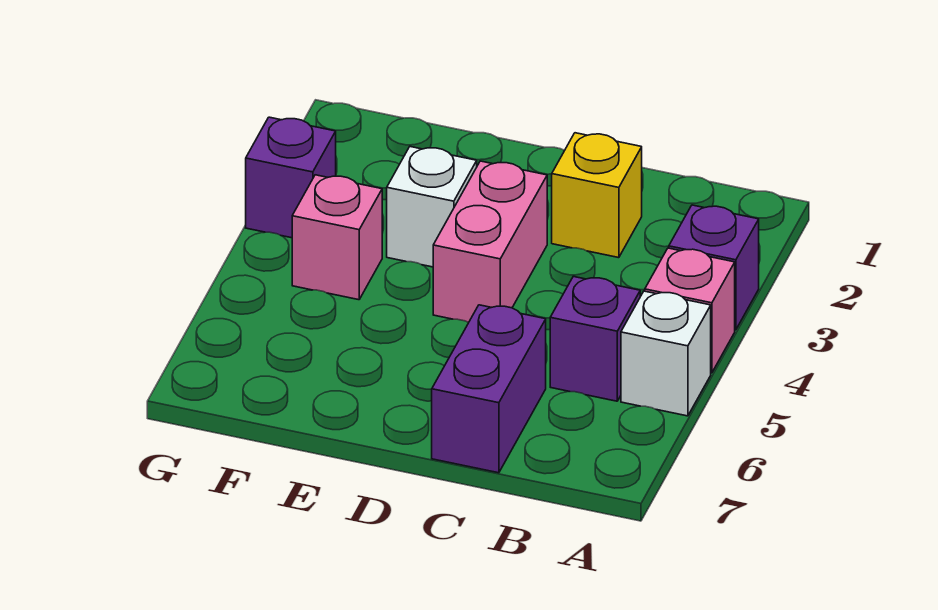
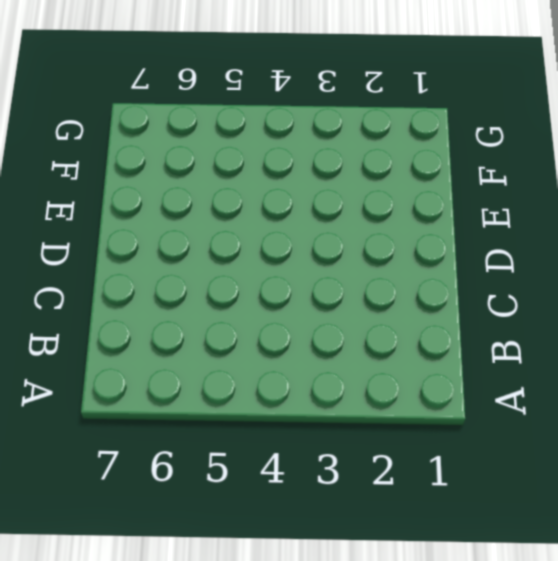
none -> purple 1x1 brick [669,205,759,330]
none -> pink 1x1 brick [645,248,735,373]

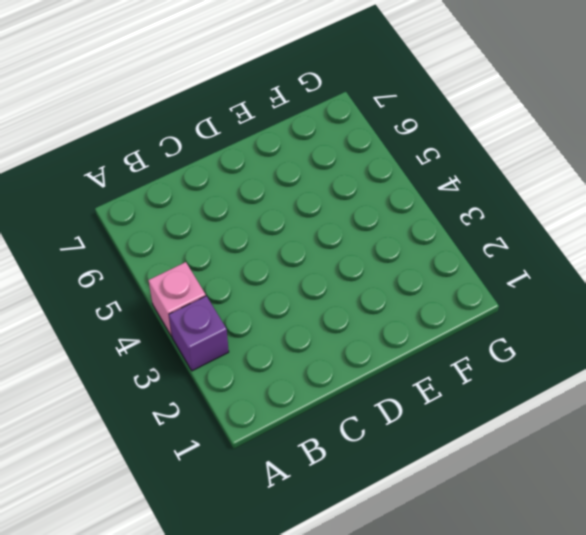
none -> white 1x1 brick [621,291,711,416]
none -> purple 1x1 brick [550,276,640,401]

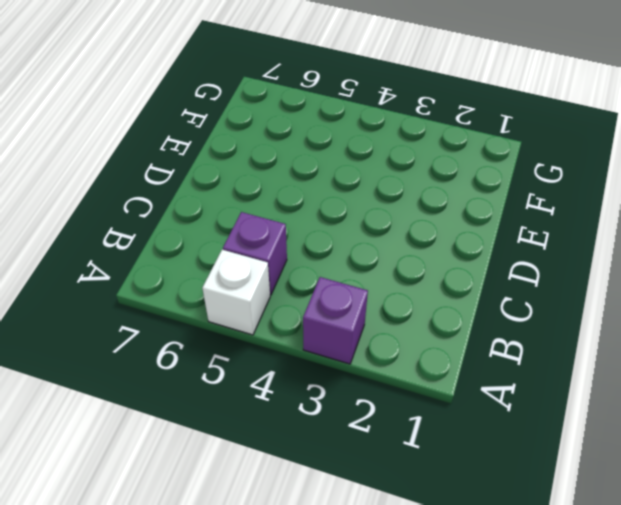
none -> pink 1x1 brick [645,248,735,373]
none -> yellow 1x1 brick [552,133,642,258]

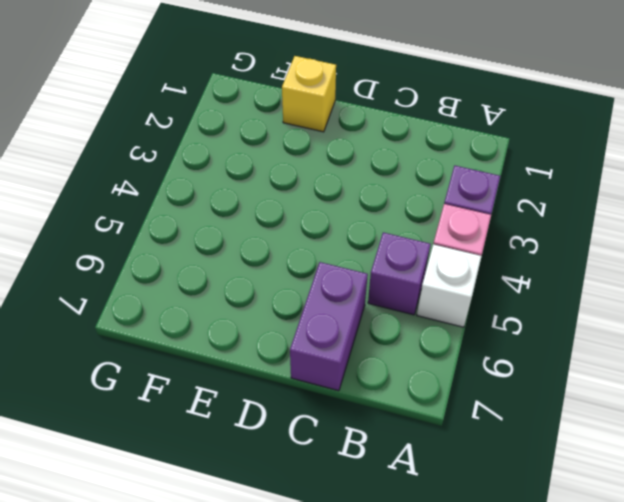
yellow 1x1 brick [282,56,336,132] -> yellow 1x1 brick moved to [552,133,642,258]
none -> pink 1x2 brick [433,161,547,322]
none -> white 1x1 brick [387,147,477,267]

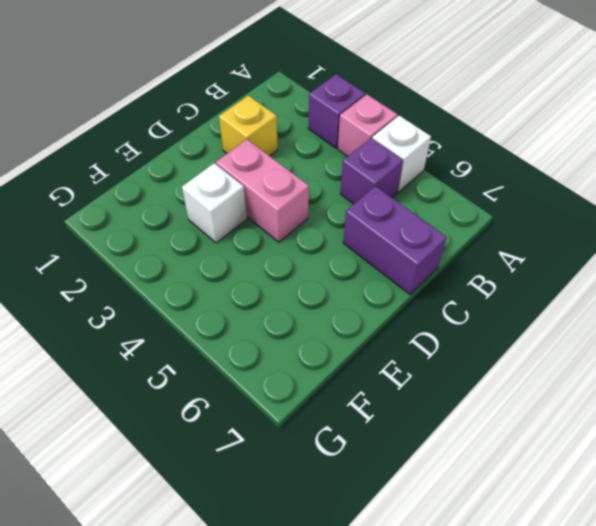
none -> pink 1x1 brick [292,175,382,300]
none -> purple 1x1 brick [246,117,336,238]

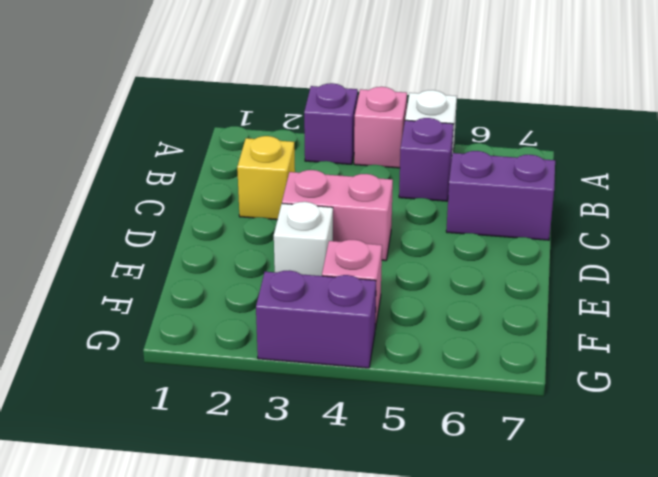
purple 1x2 brick [256,270,376,368] -> purple 1x1 brick [246,117,336,238]

